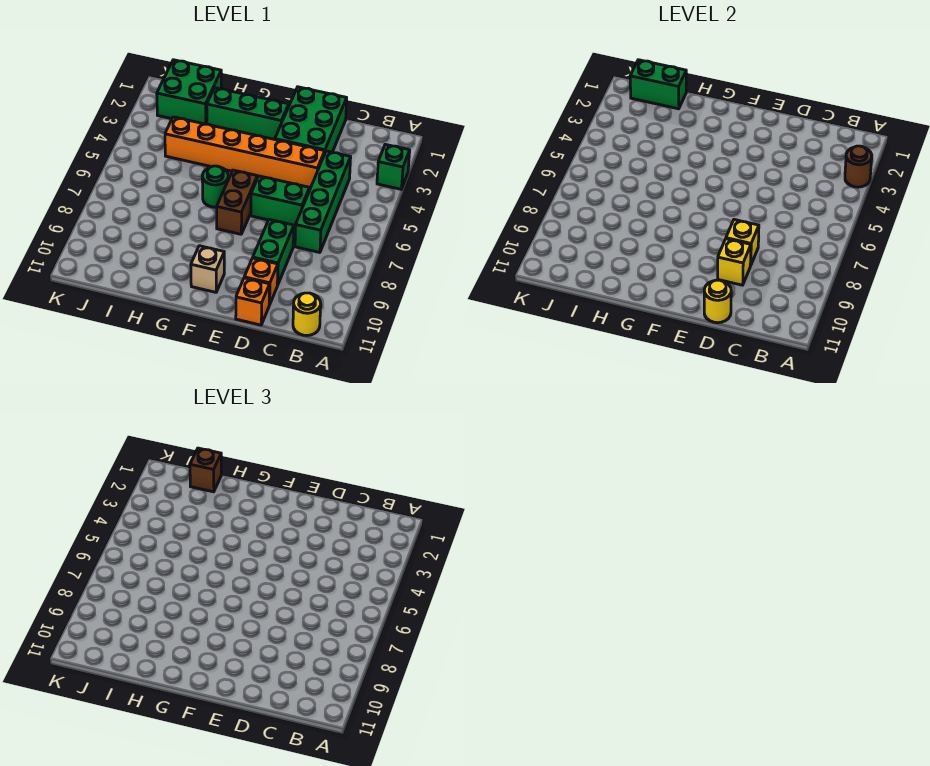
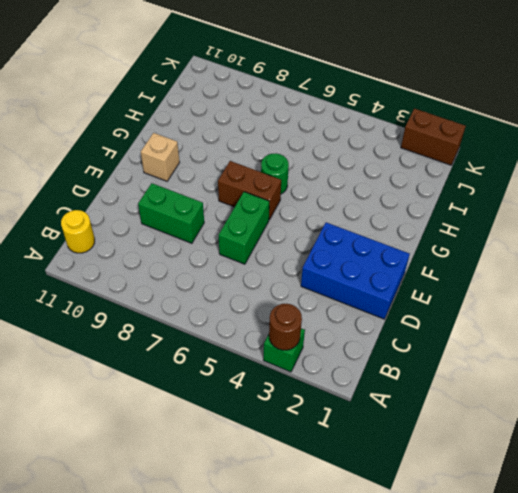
blue 2x3 brick [301,222,410,319] -> green 2x3 brick [275,87,347,152]
brown 1x2 brick [401,108,466,165] -> none
none -> green 1x4 brick [295,151,351,253]
none -> orange 1x6 brick [165,117,325,188]
none -> orange 1x1 brick [244,258,278,305]

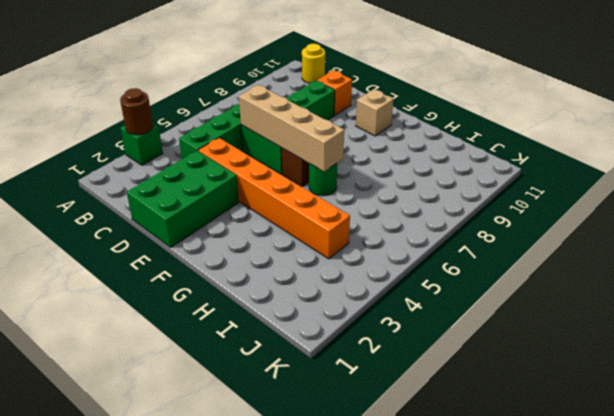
tan 1x4 brick [239,85,344,171] -> none
none -> orange 1x1 brick [236,278,270,325]
none -> green 1x3 brick [207,88,289,139]
none -> green 2x2 brick [157,60,221,124]

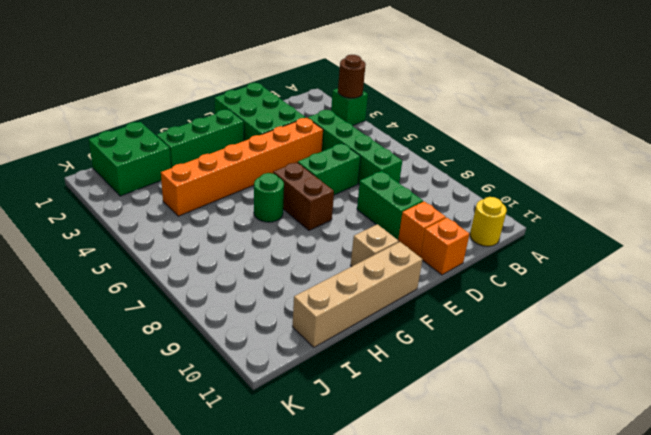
tan 1x4 brick [292,242,423,347] -> none
none -> yellow 1x1 brick [726,220,759,266]
none -> yellow 1x1 brick [718,239,751,285]
none -> yellow 1x1 round brick [704,280,731,323]

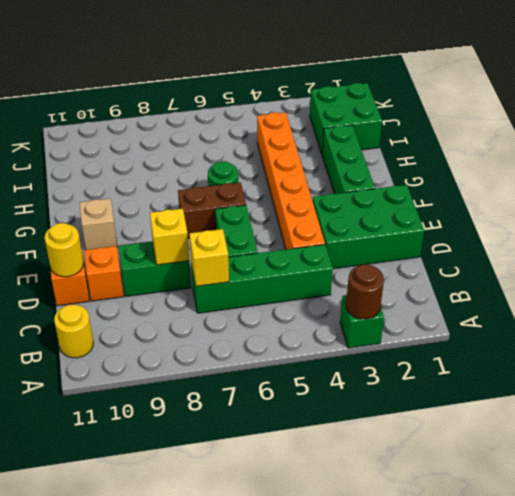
yellow 1x1 brick [189,229,229,286] -> yellow 1x1 brick moved to [718,239,751,285]
none -> green 1x2 brick [630,60,686,109]
none -> brown 1x1 brick [190,448,221,492]

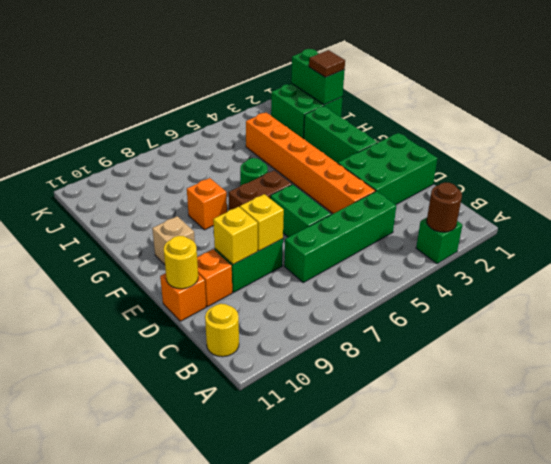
orange 1x1 brick [187,178,227,230] -> none
brown 1x1 tile [309,50,345,77] -> brown 1x1 brick [190,448,221,492]

